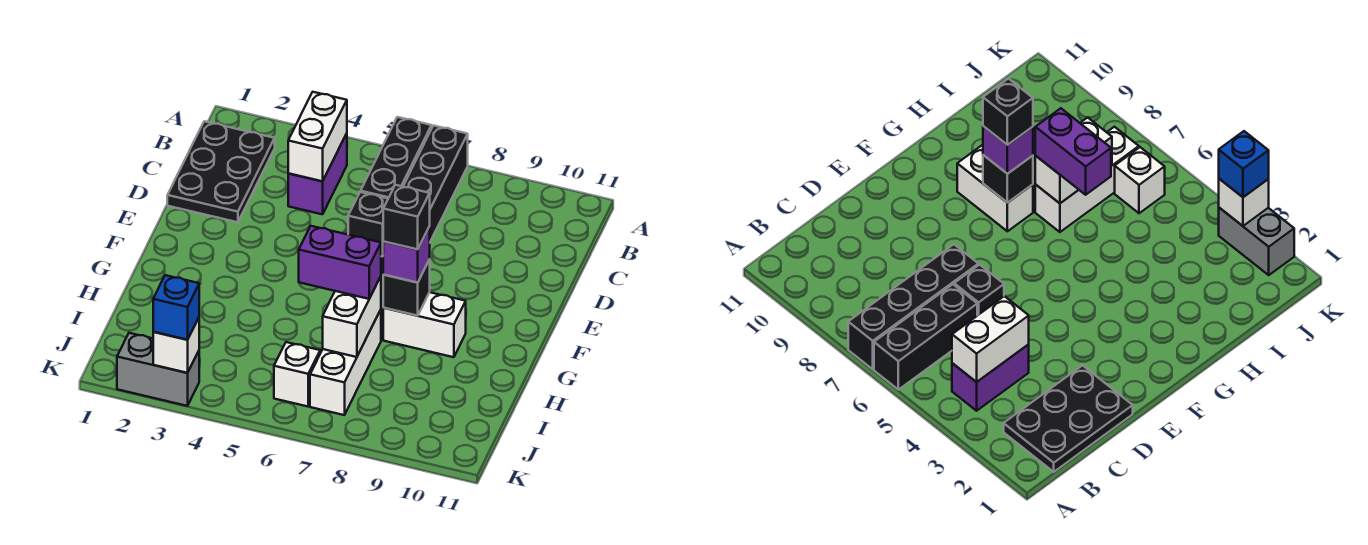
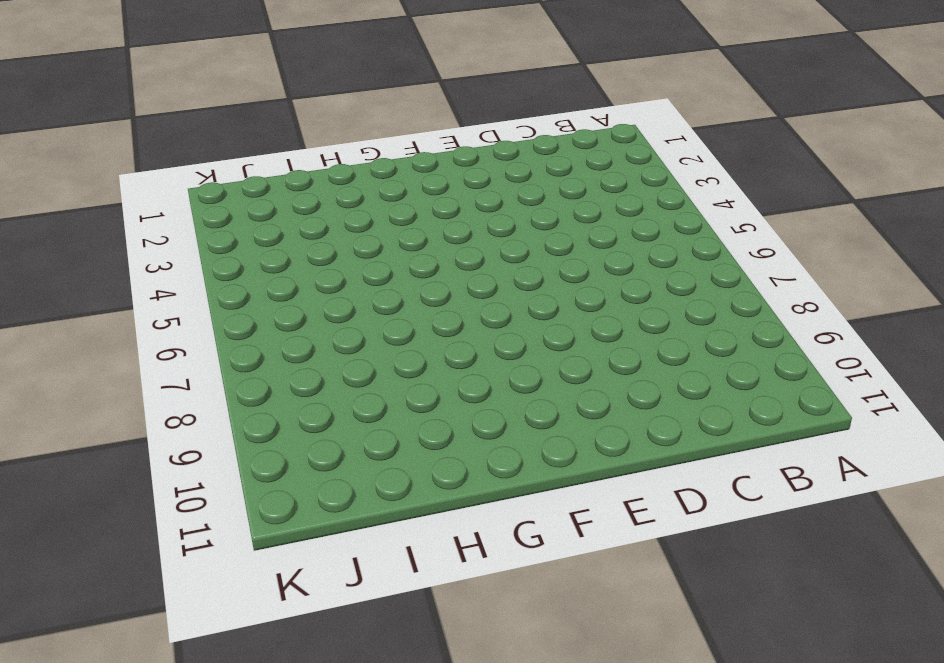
none -> black 1x3 brick [361,117,432,198]
none -> black 1x4 brick [403,126,468,242]
none -> black 2x3 plate [167,121,275,222]

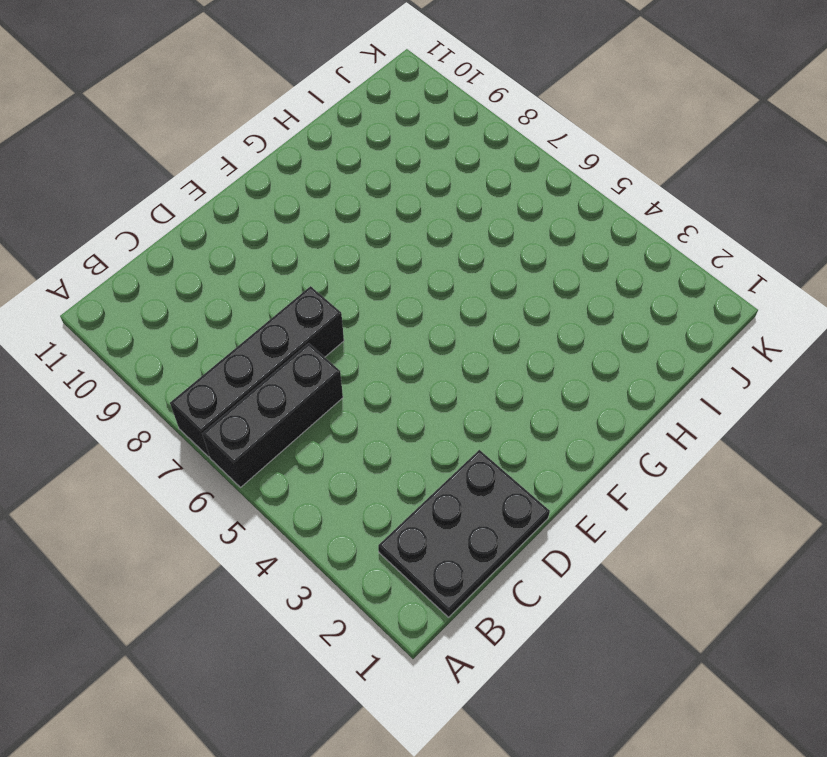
none -> purple 1x2 brick [288,133,347,214]
none -> black 1x1 brick [348,192,388,257]
none -> white 1x2 brick [383,292,466,357]

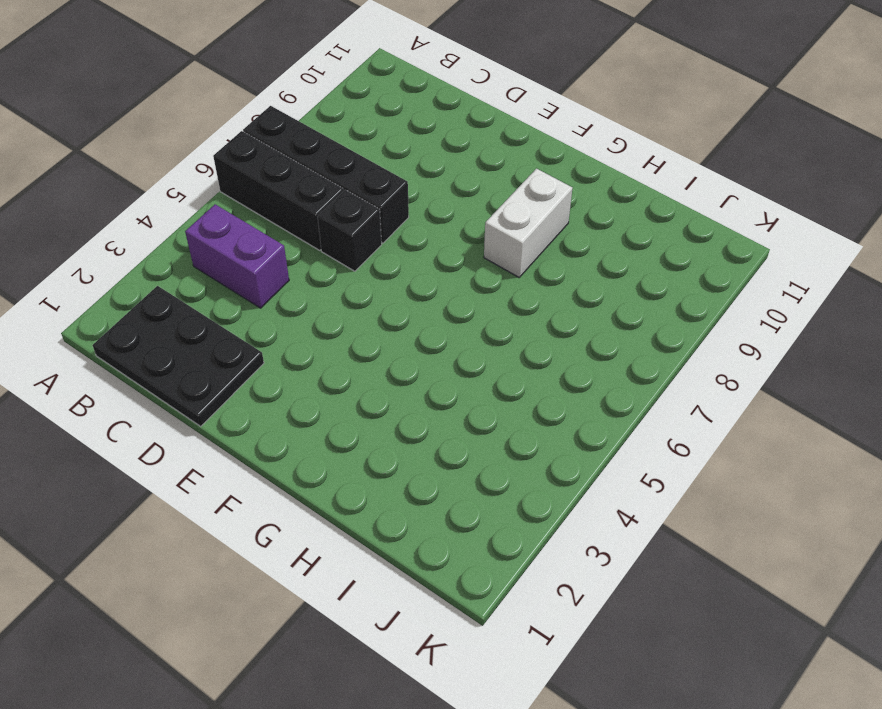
none -> white 1x3 brick [310,310,381,415]
none -> white 1x1 brick [274,342,320,407]
none -> grey 1x2 brick [117,333,199,406]

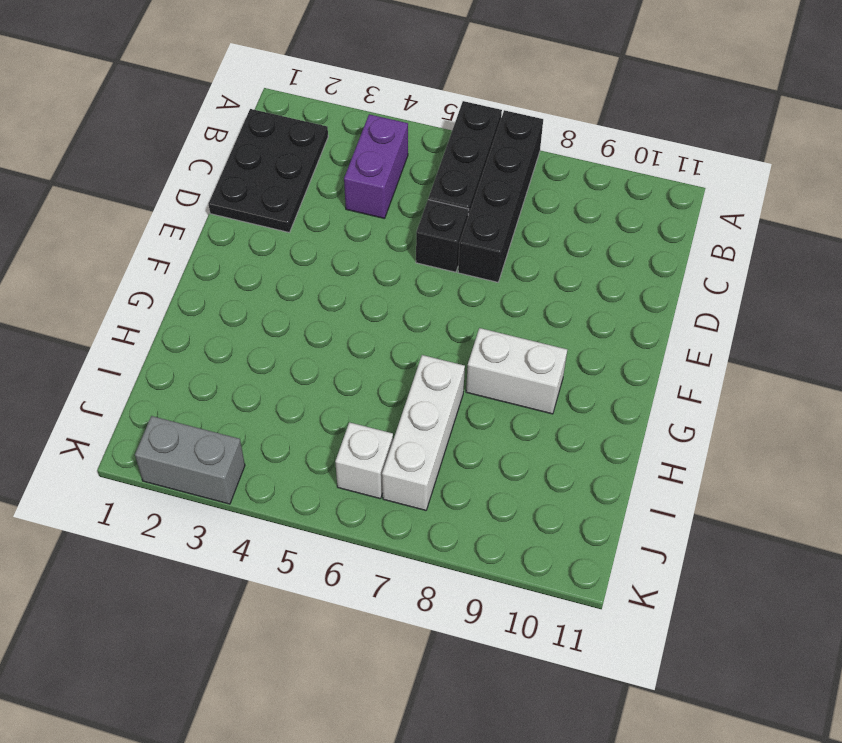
none -> white 1x2 brick [288,92,347,181]
none -> black 1x1 brick [383,260,430,316]
none -> white 1x2 brick [323,276,381,357]

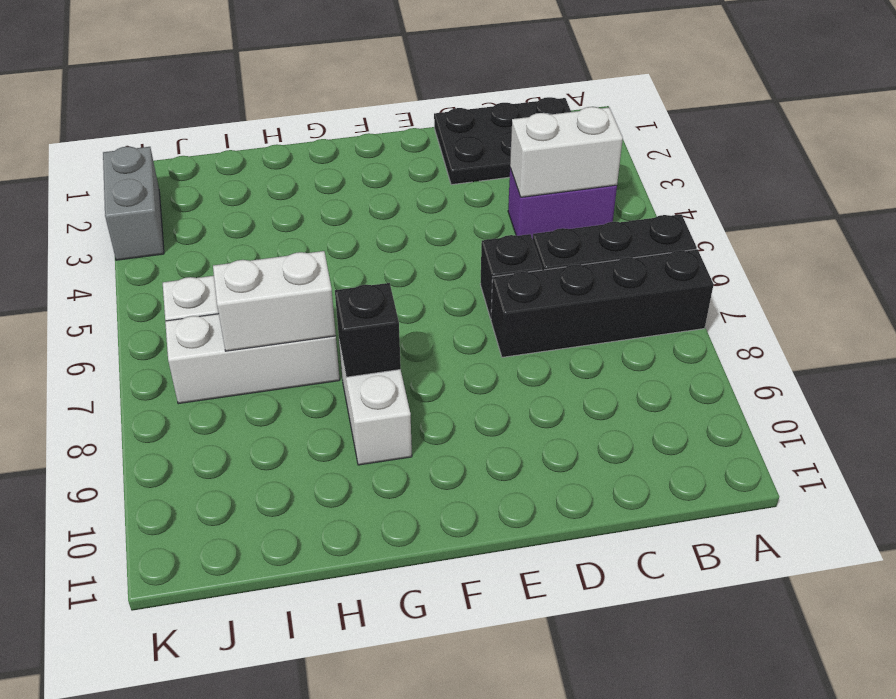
none -> white 1x1 brick [153,318,199,373]
none -> purple 1x1 brick [383,227,430,283]
none -> purple 1x2 brick [299,226,381,299]

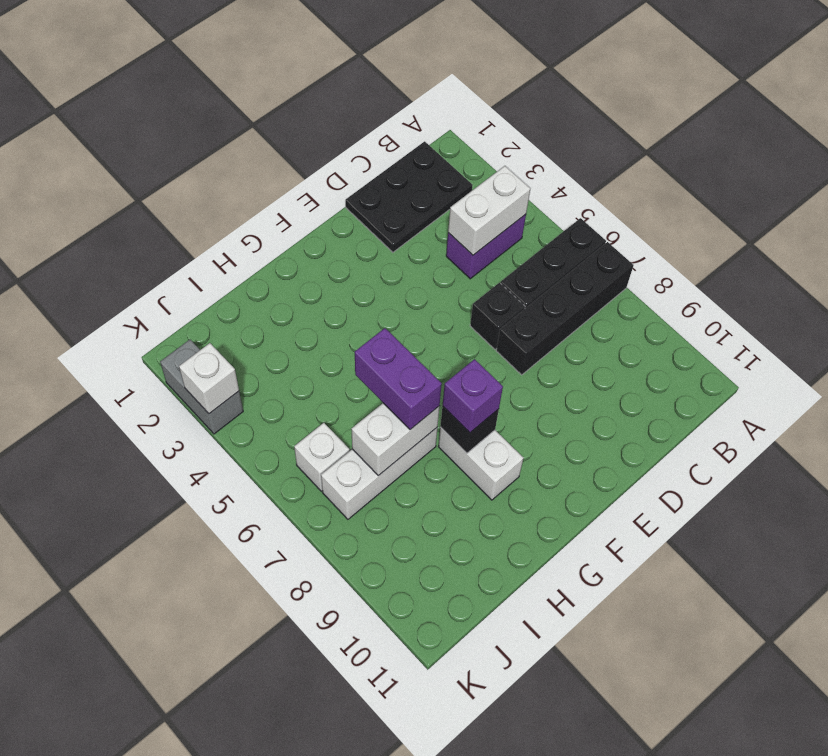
none -> blue 1x1 brick [153,275,199,340]
none -> black 1x1 brick [383,185,430,249]

